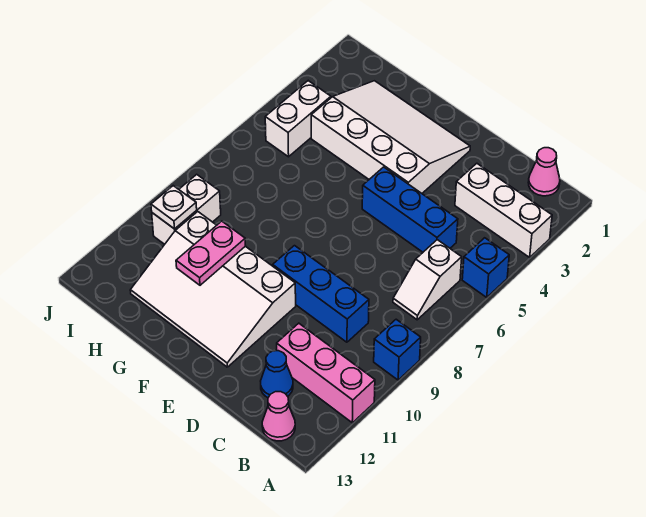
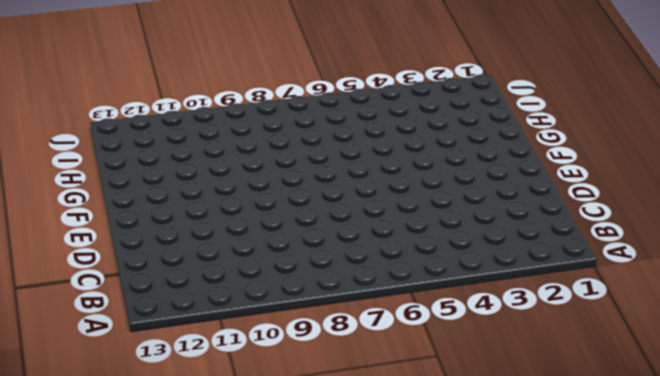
none -> white 1x3 brick [455,163,552,257]
none -> blue 1x1 brick [462,238,509,297]
none -> blue 1x1 brick [374,319,421,380]

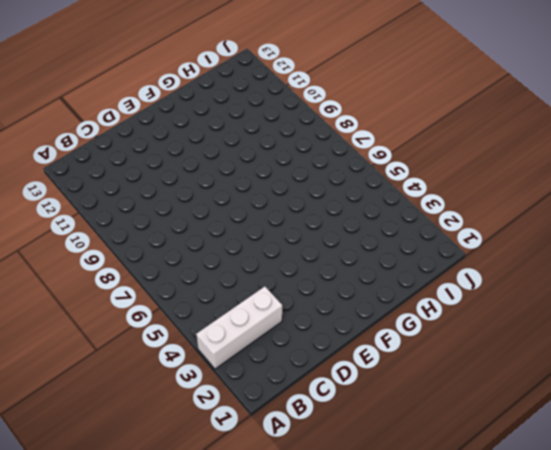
none -> blue 1x1 brick [462,238,509,297]
none -> blue 1x1 brick [374,319,421,380]
none -> pink 1x3 brick [277,323,375,423]

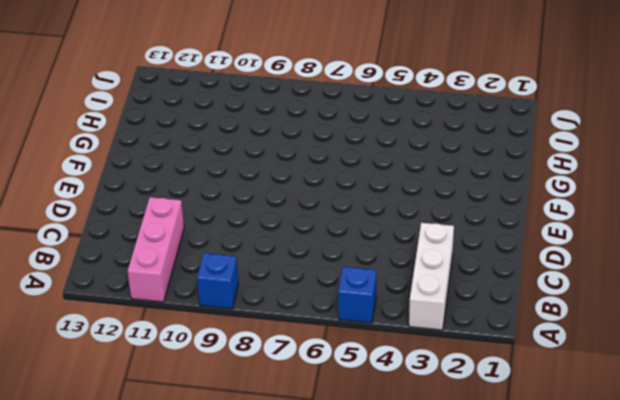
none -> pink 1x1 cone [528,148,560,196]
none -> white 1x2 slope [393,240,462,320]
none -> pink 1x1 cone [262,392,295,441]

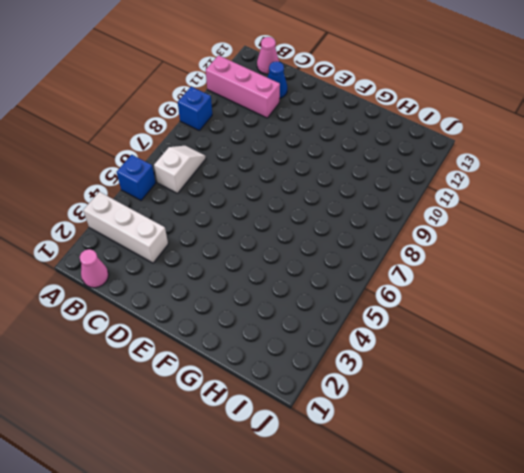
none -> blue 1x3 brick [362,167,458,252]
none -> blue 1x3 brick [273,246,369,342]
none -> white 3x4 slope [311,81,470,193]

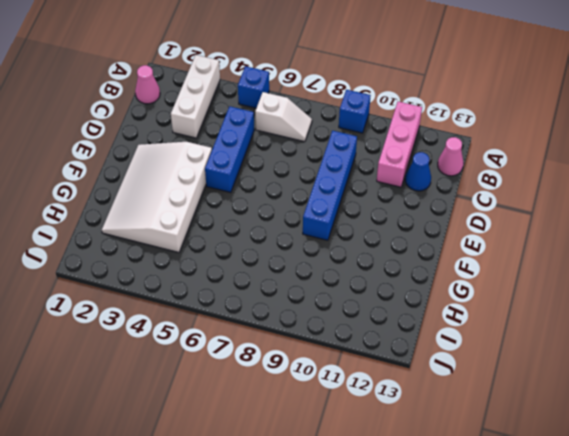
blue 1x4 brick [303,131,357,240] -> blue 1x3 brick [273,246,369,342]
none -> white 3x4 slope [130,212,296,367]
none -> white 1x2 brick [265,81,331,157]
none -> white 1x2 brick [152,174,221,244]

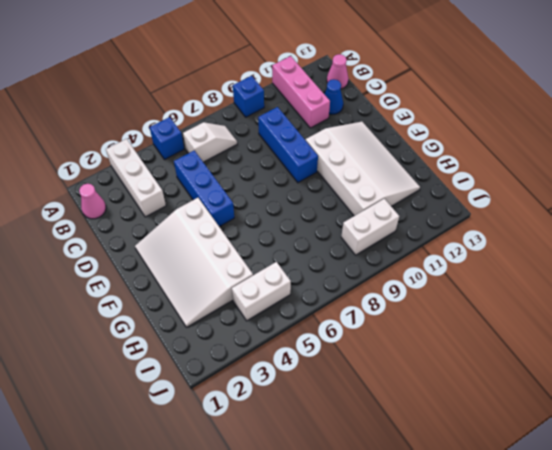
none -> pink 1x2 plate [176,221,246,285]
none -> white 1x1 plate [151,186,197,229]

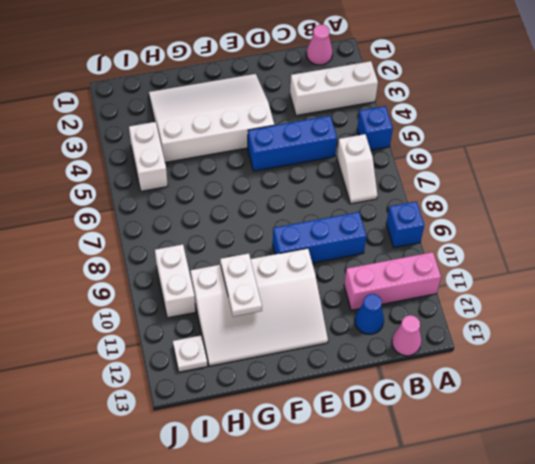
white 1x2 plate [220,253,262,317] -> pink 1x2 plate [176,221,246,285]
white 1x1 plate [173,336,208,372] -> white 1x1 plate moved to [151,186,197,229]

